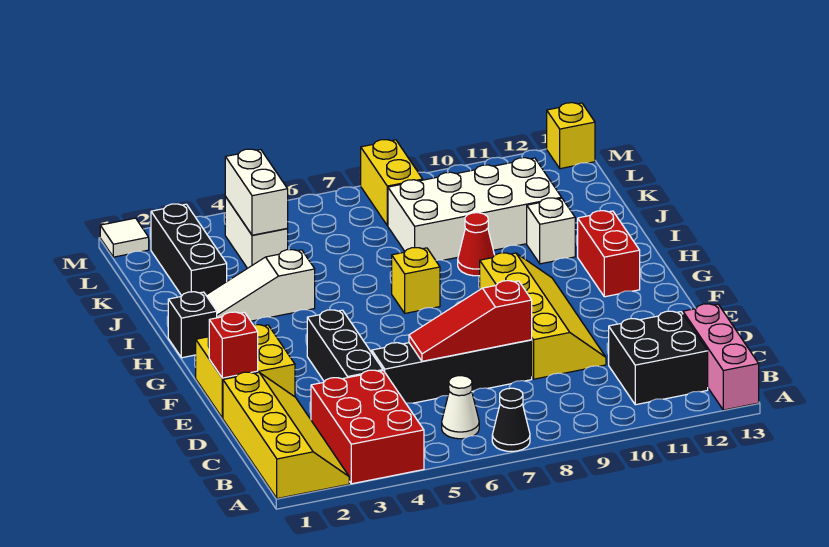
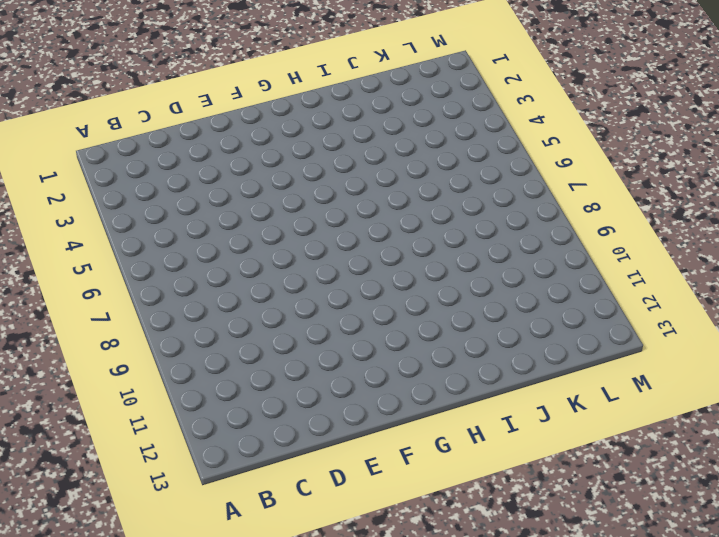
none -> yellow 2x4 slope [223,372,349,499]
none -> red 2x3 brick [311,370,424,484]
none -> black 1x1 cone [492,388,530,451]

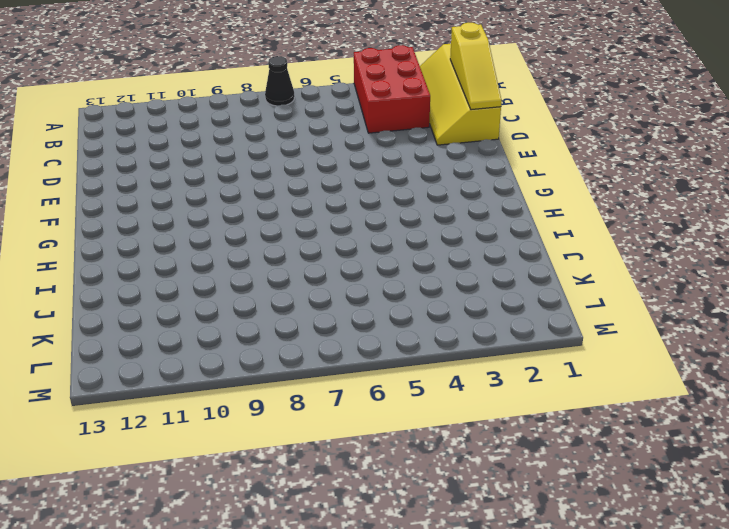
yellow 1x3 slope [450,23,502,110] -> none
none -> pink 1x3 brick [683,304,759,410]
none -> white 1x1 cone [442,376,479,439]
none -> black 2x2 brick [609,311,708,405]

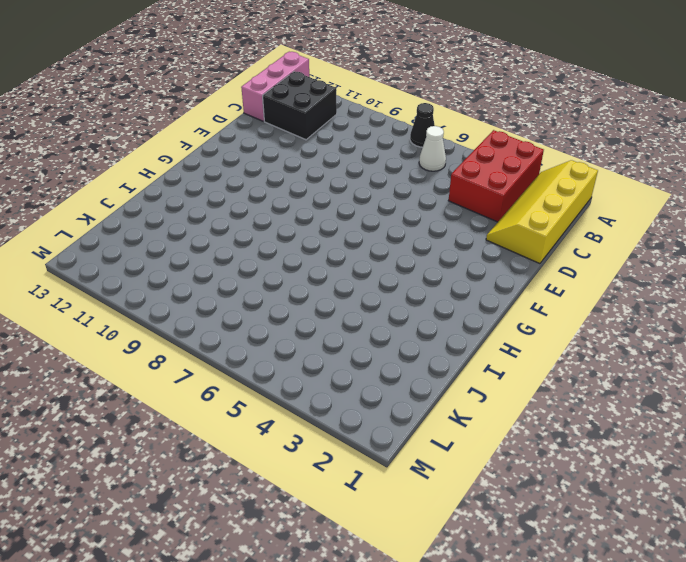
none -> black 1x3 brick [307,310,383,382]
none -> black 1x4 brick [372,340,532,403]
none -> yellow 2x4 slope [480,253,606,379]

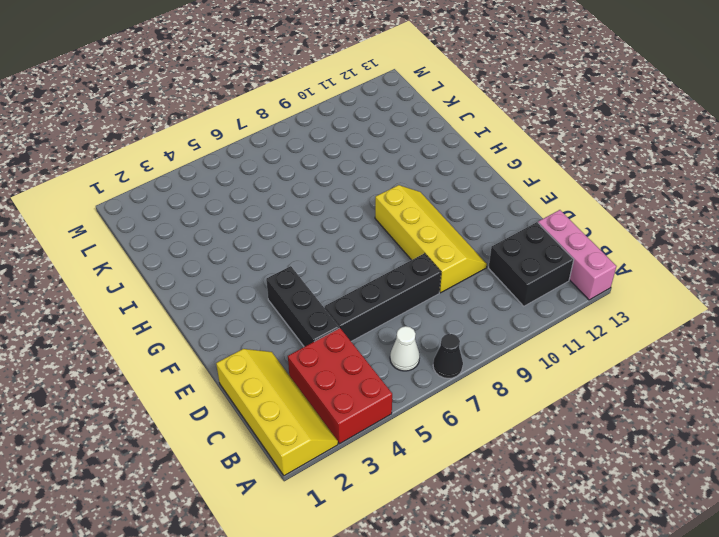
none -> yellow 2x2 brick [196,324,295,418]
none -> red 1x2 brick [578,211,640,297]
none -> black 1x1 brick [168,292,217,358]

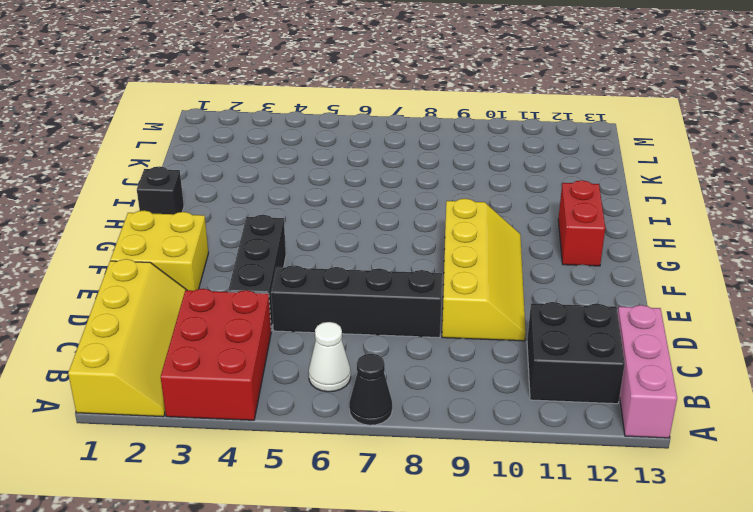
none -> yellow 1x1 brick [392,248,440,313]
none -> white 1x3 slope [206,250,315,321]
none -> red 1x1 cone [458,213,494,276]

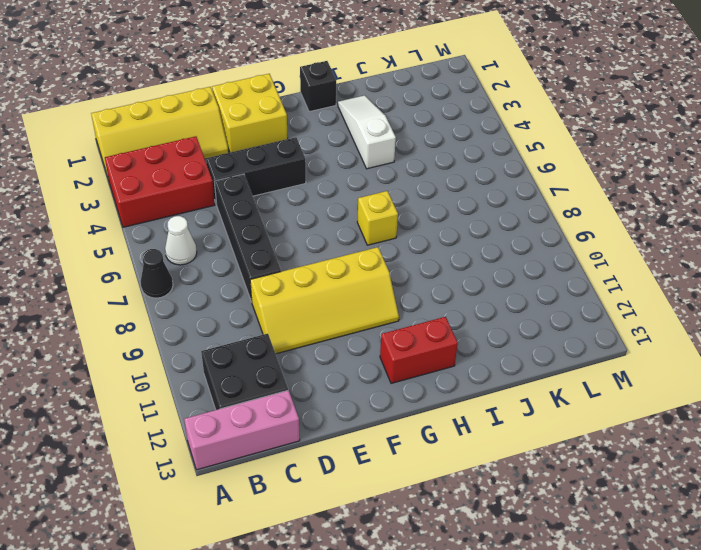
none -> red 1x1 cone [458,213,494,276]
none -> white 1x1 brick [527,198,575,264]
none -> black 1x3 brick [151,204,227,296]

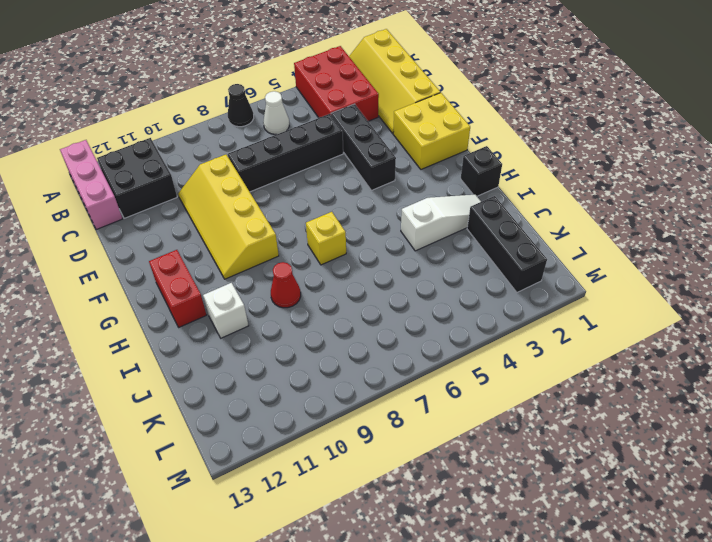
none -> white 2x4 brick [388,158,562,260]
none -> white 1x2 brick [225,197,288,268]
none -> yellow 1x2 brick [361,140,423,226]

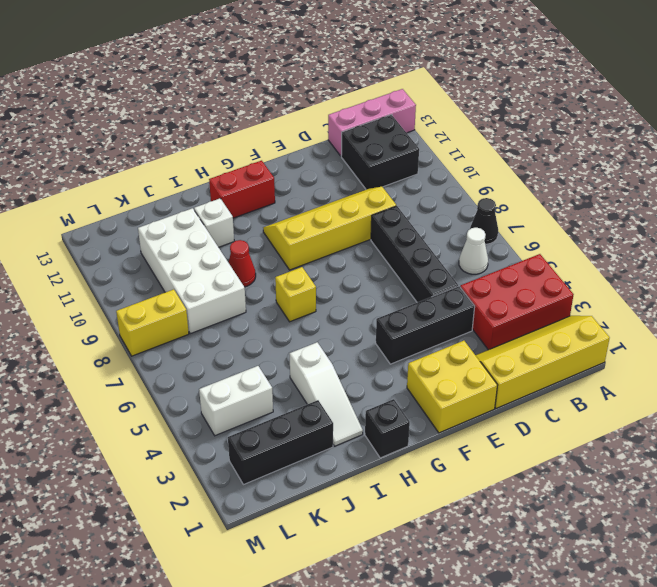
none -> white 1x1 tile [100,218,149,257]
none -> yellow 1x1 brick [547,103,595,169]
none -> red 1x3 slope [409,281,532,361]

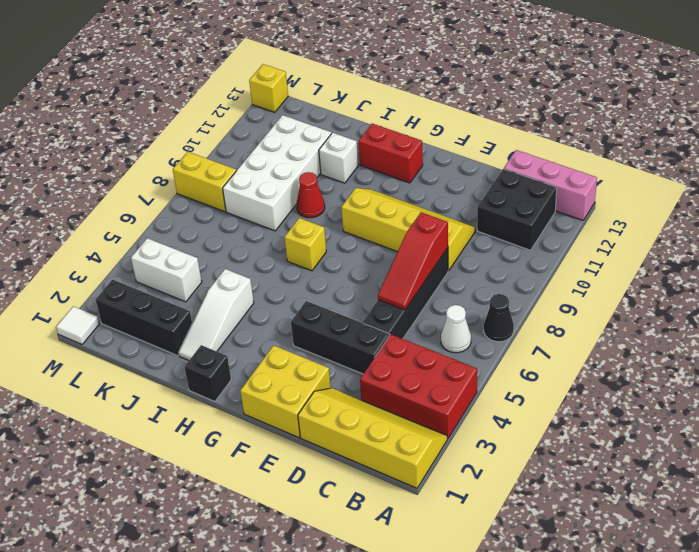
none -> red 1x1 brick [209,312,258,378]
none -> white 1x2 brick [225,149,288,235]

